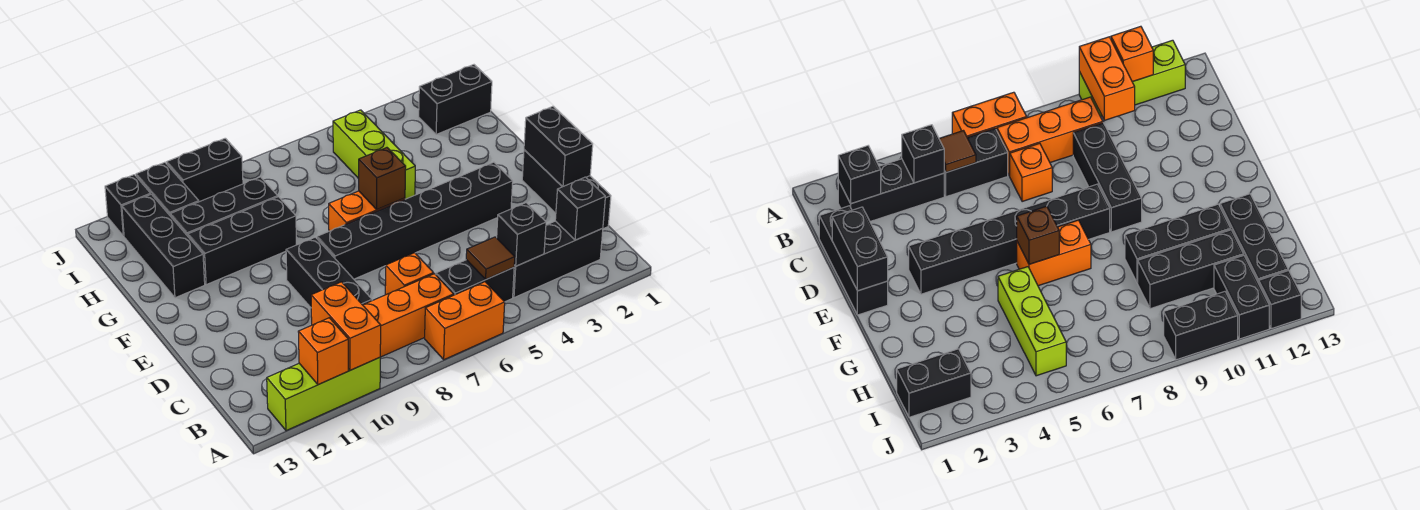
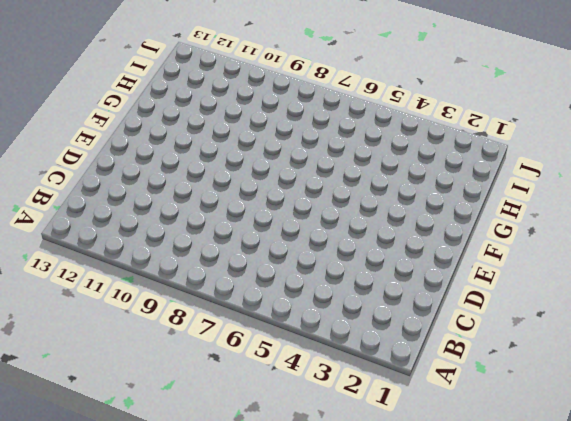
none -> orange 1x2 brick [425,282,505,360]
none -> lime 1x3 brick [267,357,380,431]
none -> black 1x3 brick [513,221,603,298]

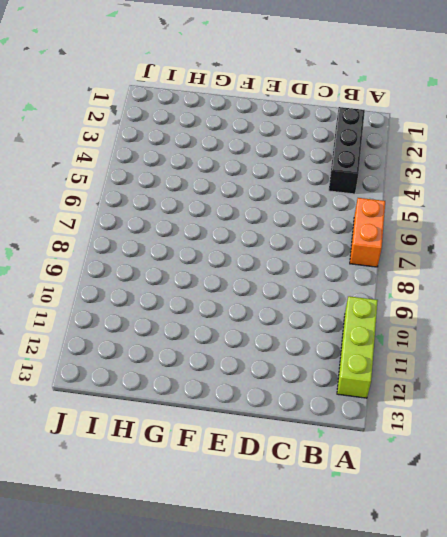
none -> black 1x2 brick [436,260,514,302]
none -> orange 1x3 brick [363,274,454,357]
none -> black 1x3 brick [522,150,611,229]

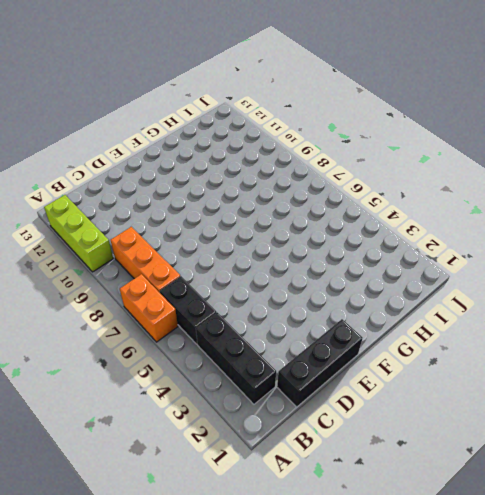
none -> orange 1x1 brick [385,253,434,295]
none -> black 1x3 brick [286,237,372,307]
none -> black 1x6 brick [317,162,513,279]

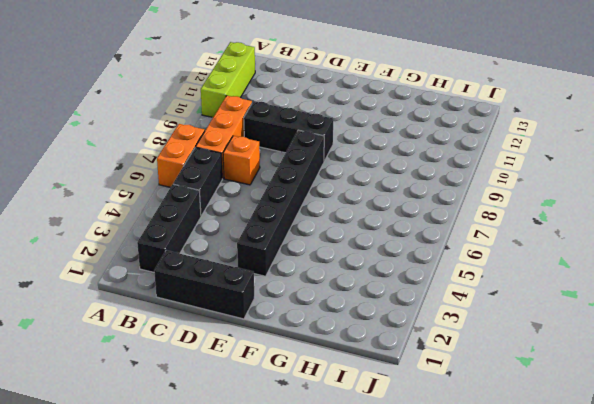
none -> orange 1x2 brick [329,191,405,231]
none -> lime 1x3 brick [333,110,415,199]
none -> black 1x3 brick [188,197,297,285]

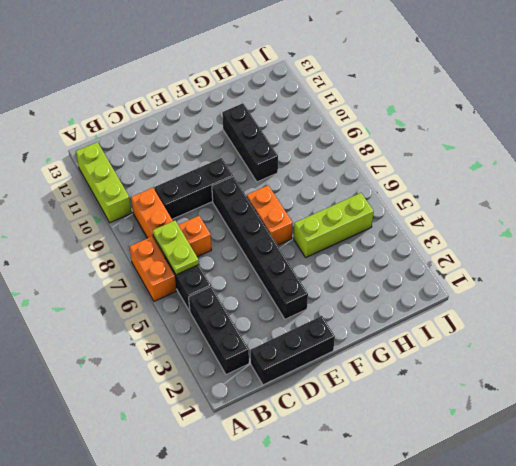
lime 1x2 plate [153,221,199,275] -> none
none -> black 1x3 brick [122,194,205,298]
none -> black 1x3 brick [170,177,278,236]
none -> black 1x2 brick [419,65,492,134]

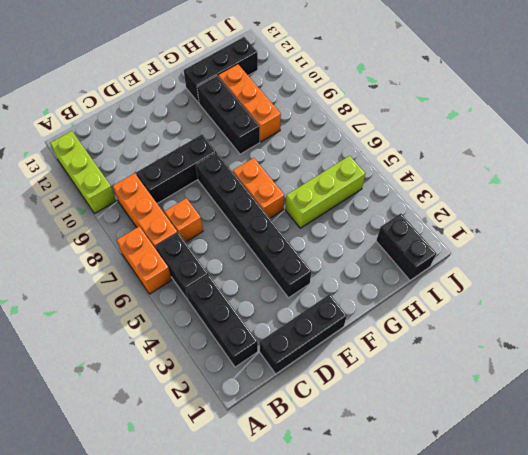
orange 1x3 brick [218,64,281,142] -> black 1x3 brick [170,177,278,236]
none -> black 1x2 brick [136,162,199,215]
none -> black 1x2 brick [167,138,243,202]
none -> black 1x1 brick [105,175,151,236]

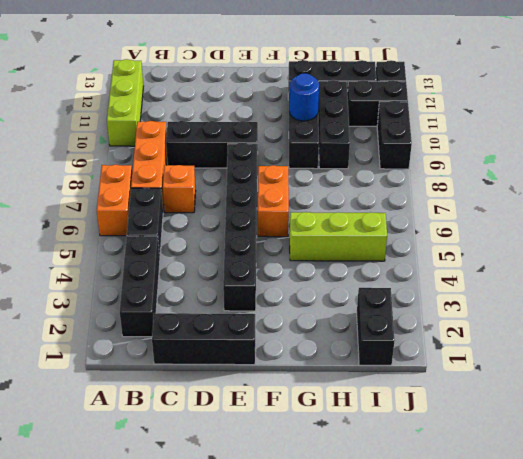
blue 1x1 round brick [289,73,319,121] -> none
none -> orange 1x2 brick [311,282,381,370]
none -> orange 1x1 brick [298,318,348,385]
none -> black 1x1 brick [555,177,605,240]

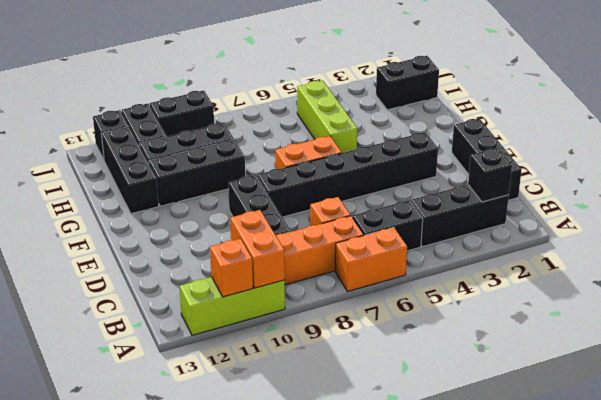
none -> black 1x1 brick [497,203,546,266]
none -> brown 1x1 tile [466,237,515,279]
none -> black 1x2 brick [524,106,593,187]

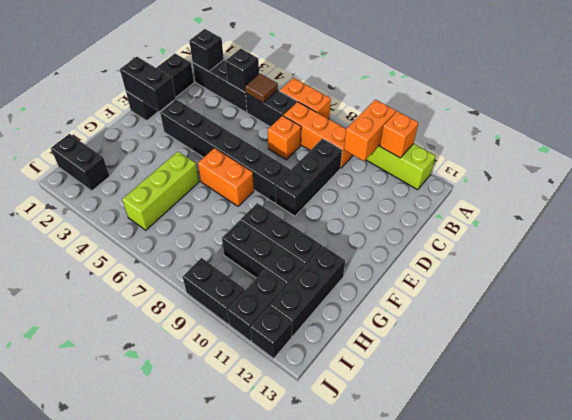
black 1x2 brick [120,57,175,111] -> black 1x2 brick turned to [524,106,593,187]
none -> brown 1x1 brick [359,148,406,210]

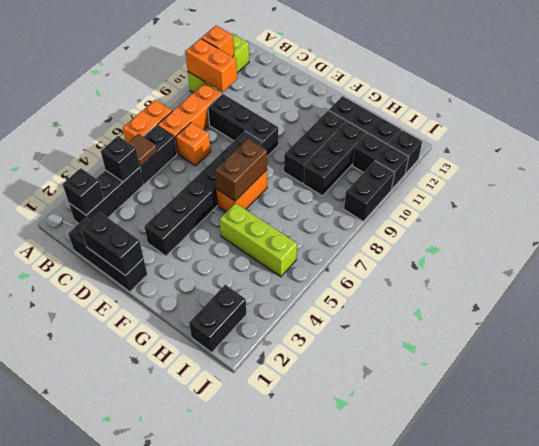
brown 1x2 brick [215,139,267,201] -> brown 1x1 brick [359,148,406,210]

